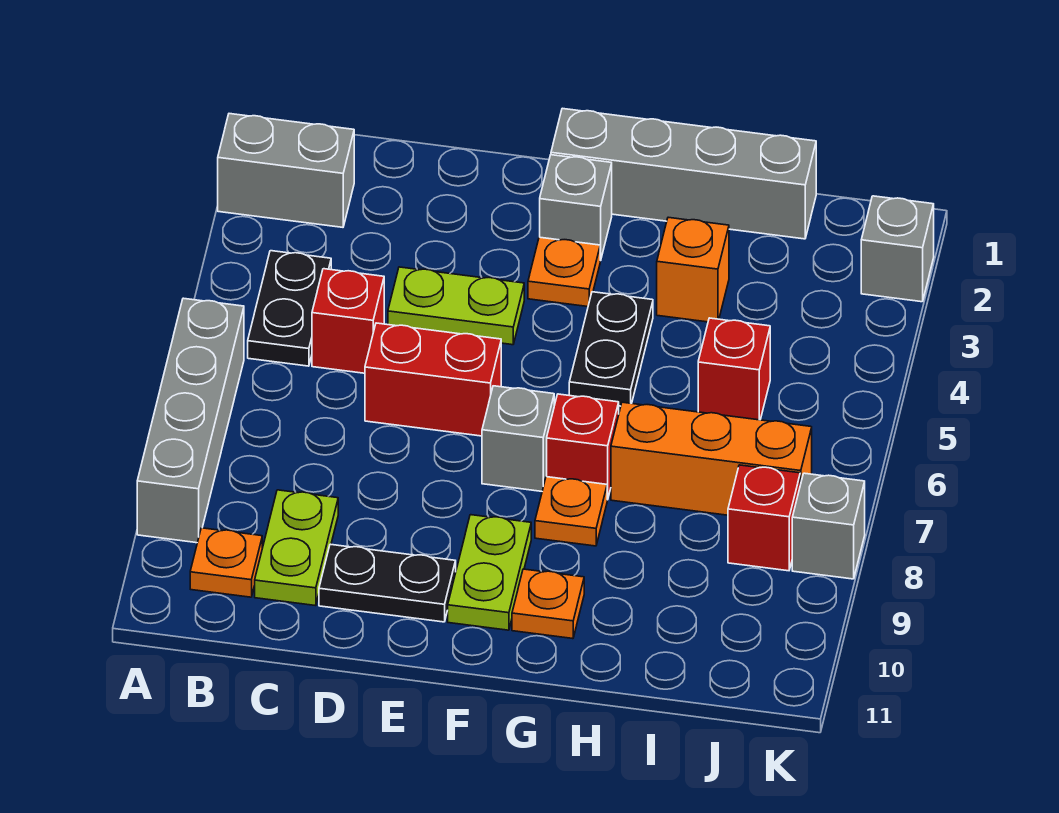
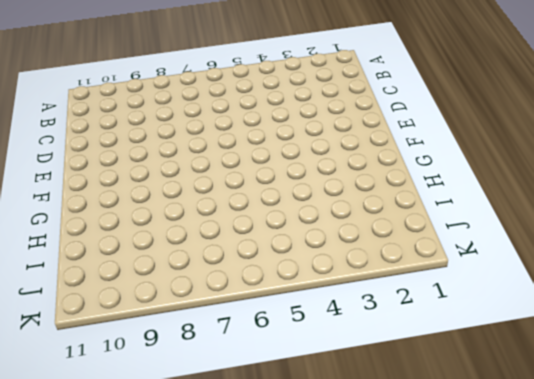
none -> grey 1x2 brick [218,114,354,227]
none -> grey 1x4 brick [137,298,244,543]
none -> black 1x2 plate [248,251,331,366]

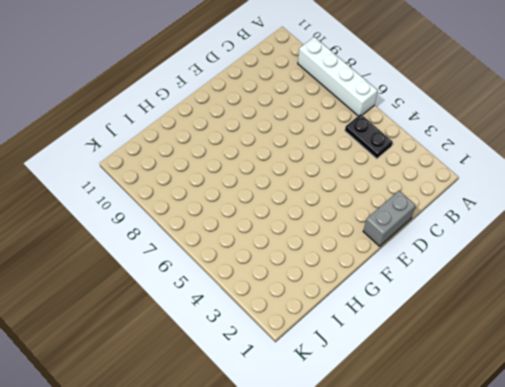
white 1x4 brick [298,37,378,116] -> grey 1x4 brick [137,298,244,543]
grey 1x2 brick [363,191,416,246] -> grey 1x2 brick moved to [218,114,354,227]
none -> orange 1x1 plate [190,528,262,597]
none -> red 1x1 brick [312,269,384,373]
none -> lime 1x2 plate [255,490,338,606]

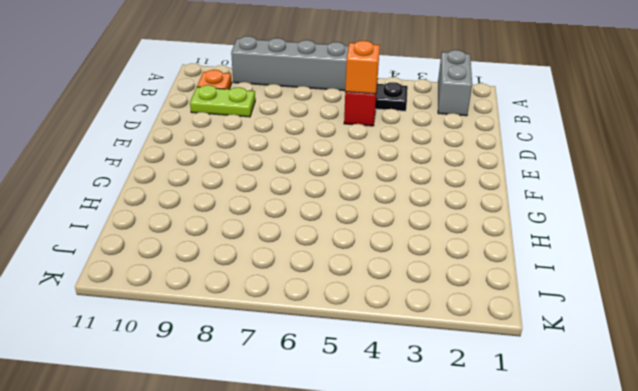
orange 1x1 brick [345,41,380,94] -> orange 1x1 brick moved to [657,217,729,322]
none -> lime 1x2 plate [388,267,524,345]
none -> red 1x2 brick [365,323,501,436]
none -> black 1x2 plate [319,544,456,622]

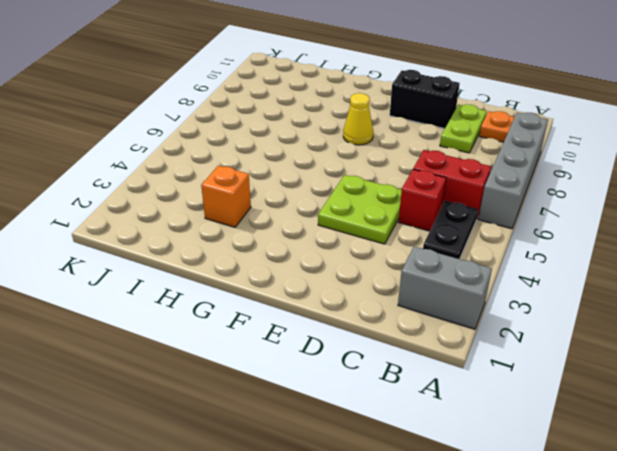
red 1x2 brick [413,150,491,217] -> red 1x2 brick moved to [365,323,501,436]
lime 2x2 plate [318,175,402,244] -> lime 1x2 plate [388,267,524,345]
black 1x2 brick [390,70,460,129] -> black 1x2 plate [319,544,456,622]
yellow 1x1 cone [343,93,373,145] -> none
none -> grey 1x4 brick [551,108,816,239]
none -> grey 1x1 brick [540,155,612,260]
none -> orange 1x1 plate [528,237,601,307]

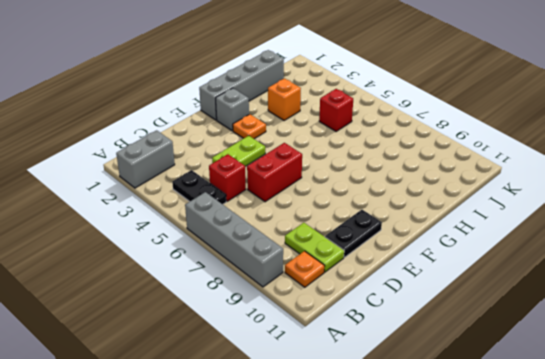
none -> grey 1x1 brick [482,386,554,491]
none -> lime 1x2 plate [448,515,531,630]
none -> black 1x2 plate [569,292,653,406]

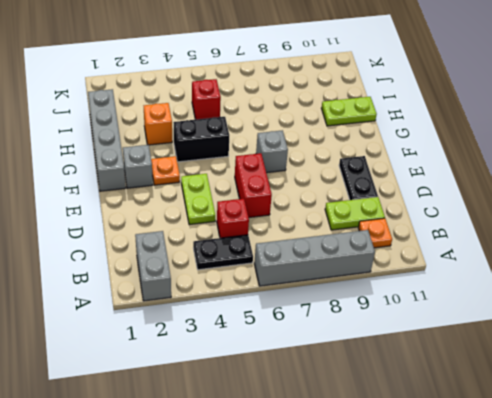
black 1x2 brick [174,117,229,162] -> black 1x2 plate [569,292,653,406]
lime 1x2 plate [321,97,377,126] -> lime 1x2 plate moved to [448,515,531,630]
none -> red 1x1 brick [547,394,619,500]
none -> orange 1x1 plate [535,477,607,546]
none -> orange 1x1 plate [512,569,584,639]

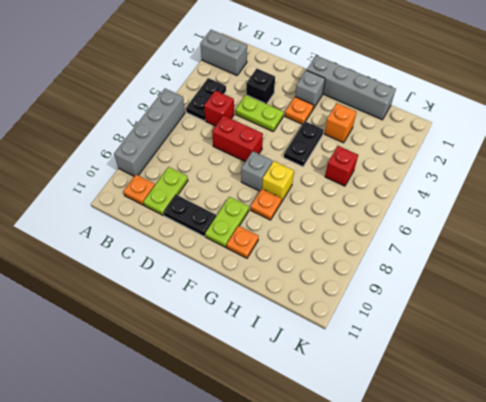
black 1x1 brick [246,69,275,104] -> none
yellow 1x1 brick [262,161,294,202] -> red 1x1 brick [547,394,619,500]
none -> orange 1x3 brick [611,402,812,515]
none -> red 1x1 brick [728,465,800,571]
none -> grey 1x1 brick [861,196,934,302]

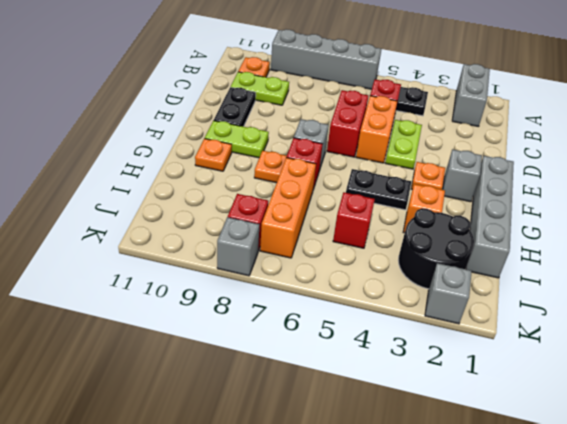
orange 1x2 brick [356,96,397,163] -> none
black 2x2 round brick [398,208,474,289] -> none

